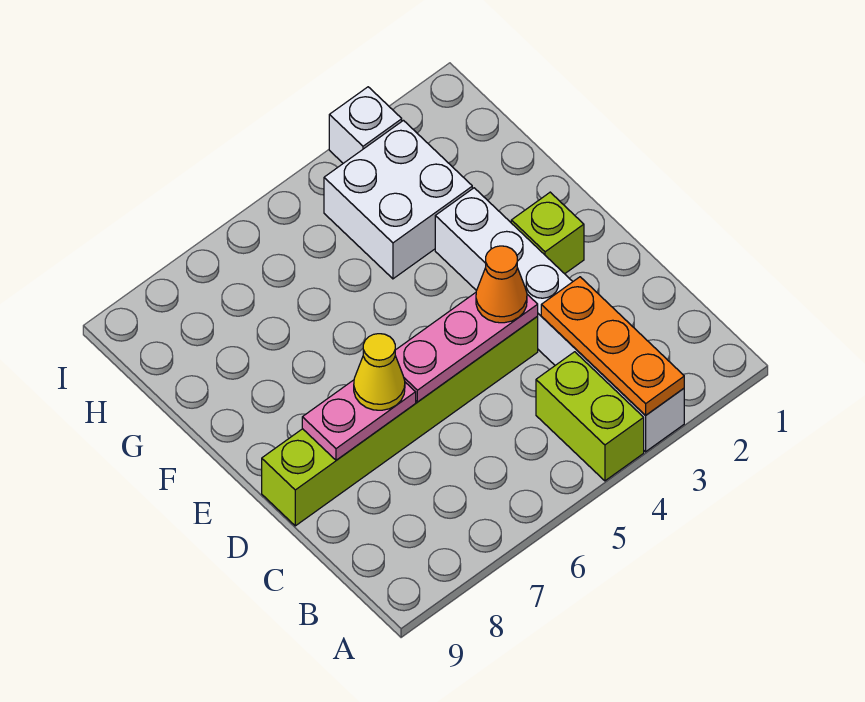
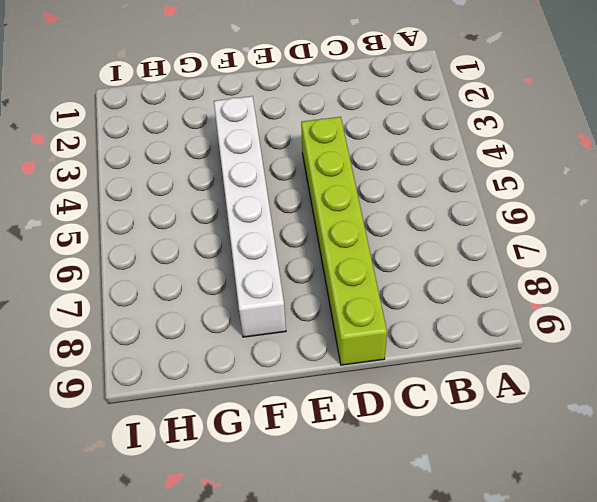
white 1x6 brick [214,96,286,337] -> white 1x6 brick turned to [435,188,684,452]
none -> lime 1x2 brick [536,352,644,481]
none -> lime 1x1 brick [511,192,584,274]

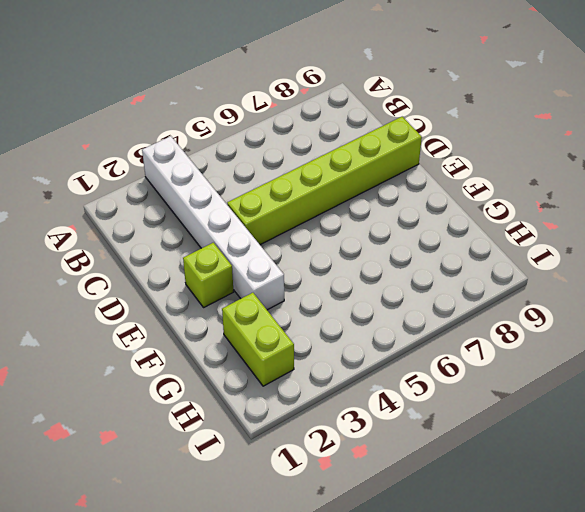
lime 1x2 brick [222,293,294,386] -> lime 1x2 brick moved to [536,352,644,481]
none -> white 2x2 brick [324,121,472,279]
none -> white 1x1 brick [329,87,402,163]

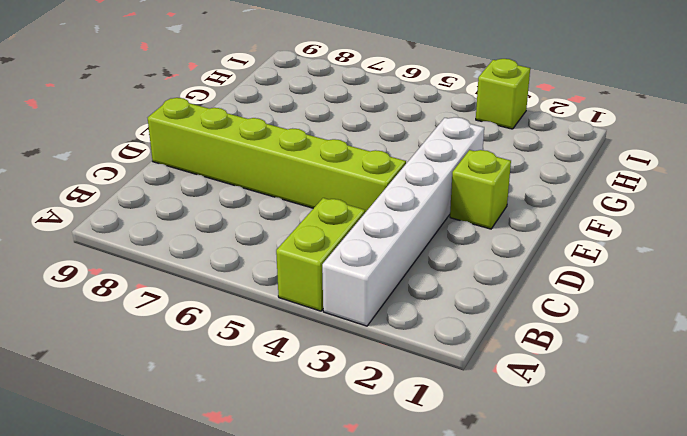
lime 1x1 brick [476,59,530,129] -> white 1x1 brick [329,87,402,163]
none -> white 2x2 brick [324,121,472,279]
none -> orange 1x3 plate [541,277,684,415]

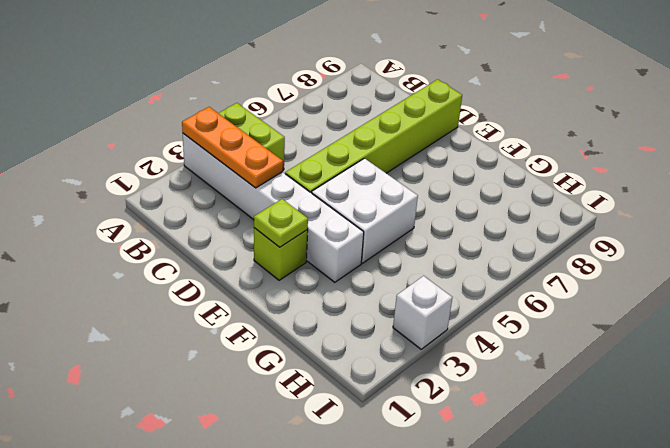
lime 1x1 plate [254,199,308,247] -> none
white 2x2 brick [312,158,418,263] -> white 2x2 brick moved to [324,121,472,279]
none -> pink 1x3 plate [395,293,538,402]
none -> pink 1x2 plate [302,380,416,460]

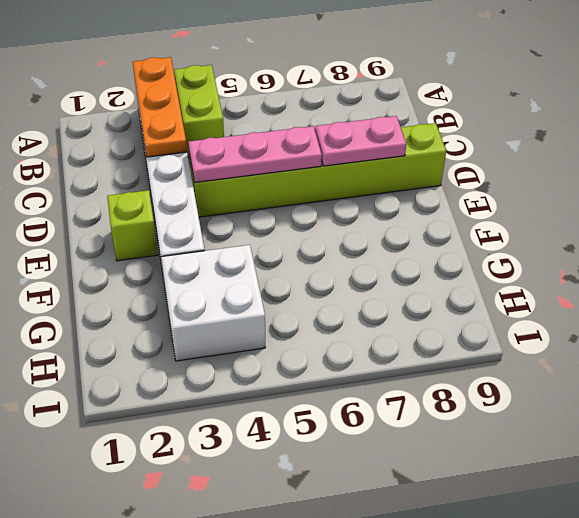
none -> white 1x1 brick [329,87,402,163]
none -> orange 1x1 cone [476,246,527,323]

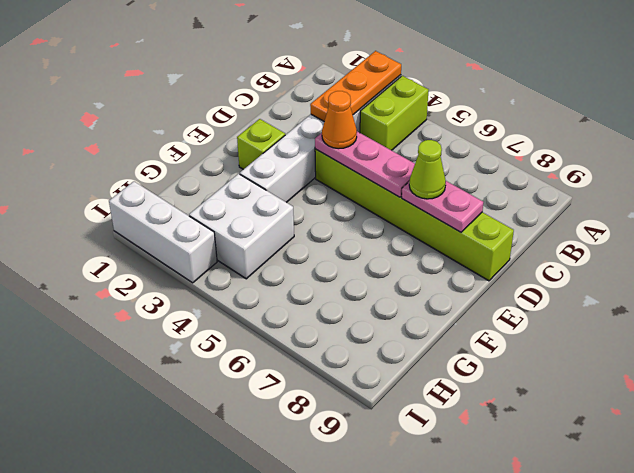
lime 1x1 cone [409,140,446,199] -> yellow 1x1 cone [354,334,405,410]
white 1x3 brick [109,181,217,283] -> white 1x1 brick [329,87,402,163]

